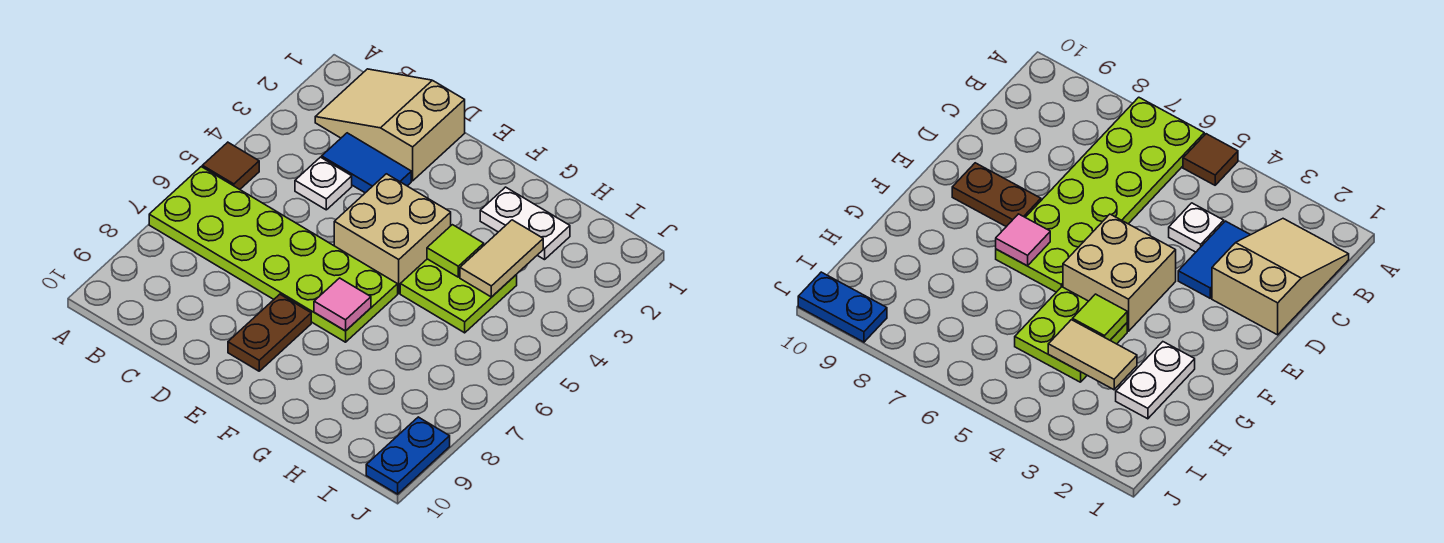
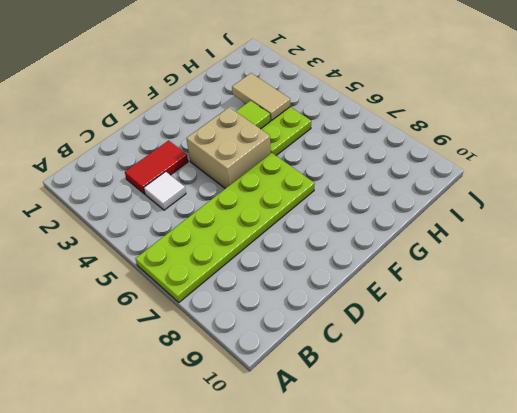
red 1x2 tile [125,140,188,194] -> blue 1x2 tile [322,133,411,193]
white 1x1 tile [144,172,186,210] -> white 1x1 plate [295,157,352,210]
none -> brown 1x1 tile [202,142,259,189]
none -> tan 2x3 slope [315,69,465,181]
none -> brown 1x2 plate [228,294,311,371]

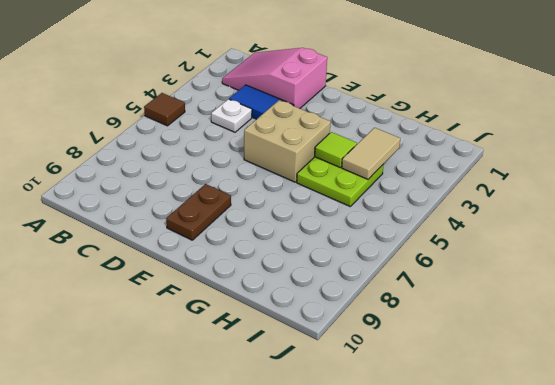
pink 2x3 slope [222,48,327,108] -> tan 2x3 slope [315,69,465,181]
none -> lime 2x6 plate [149,167,398,342]
none -> white 1x2 plate [480,187,570,260]
none -> blue 1x2 plate [366,417,450,494]

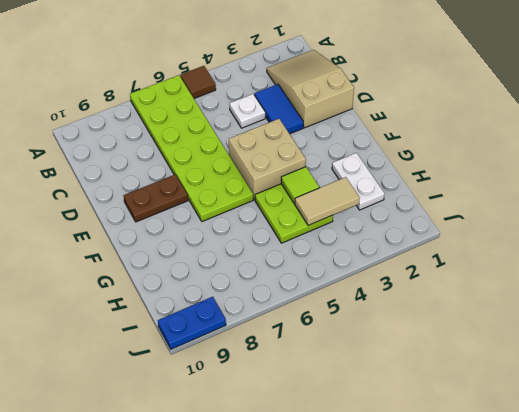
none -> pink 1x1 tile [314,278,371,331]

